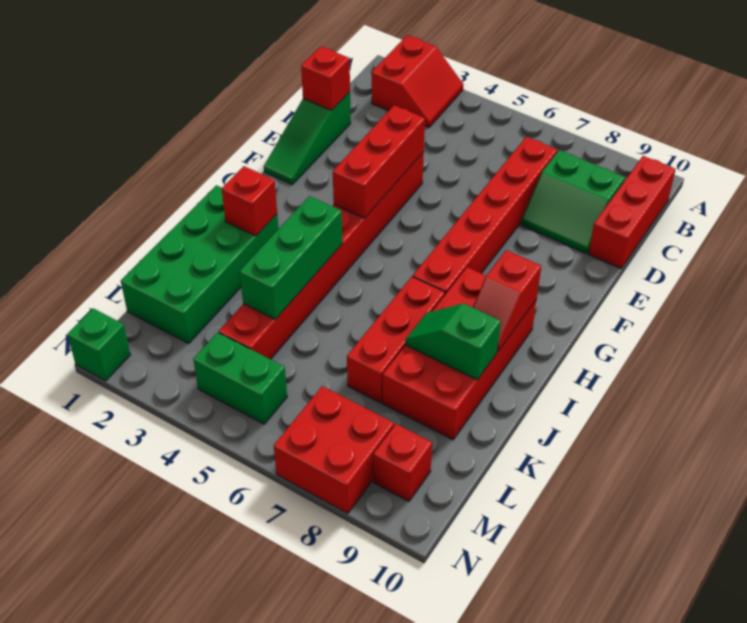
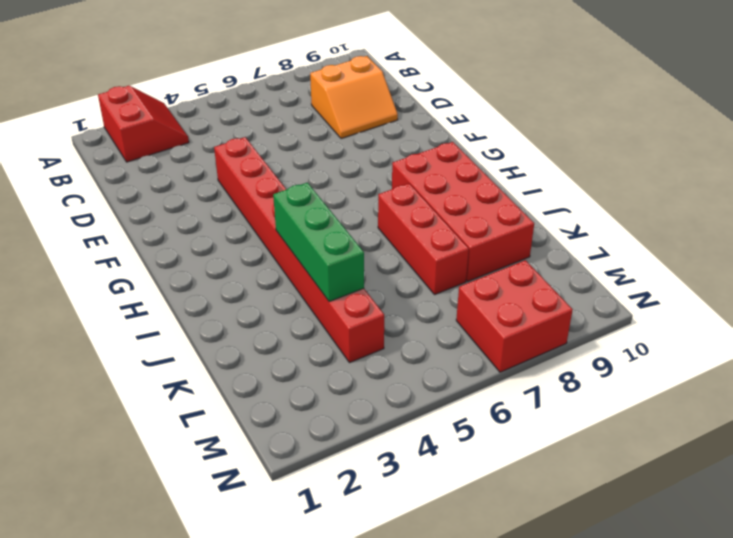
orange 2x2 slope [310,56,398,139] -> green 2x2 slope [521,150,625,253]
none -> red 1x3 brick [588,156,675,268]
none -> red 1x6 brick [413,137,557,294]
none -> green 1x3 slope [264,92,351,184]

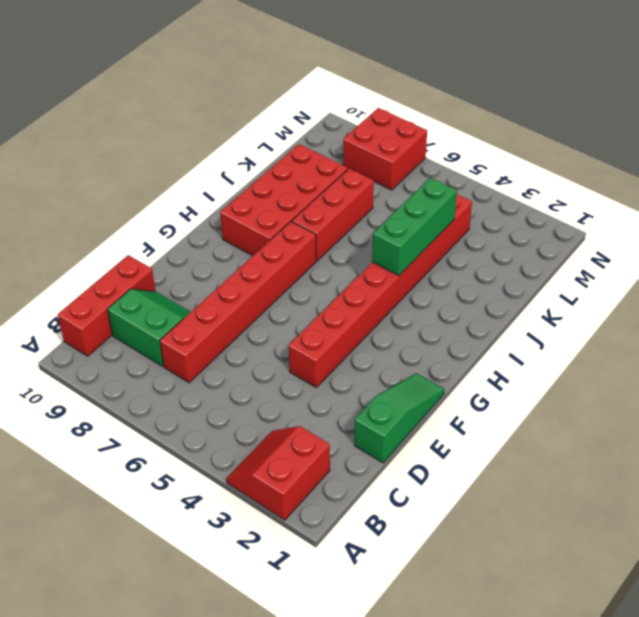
none -> green 2x4 brick [121,185,279,343]
none -> green 1x2 brick [193,332,287,424]
none -> red 1x1 brick [373,424,432,501]

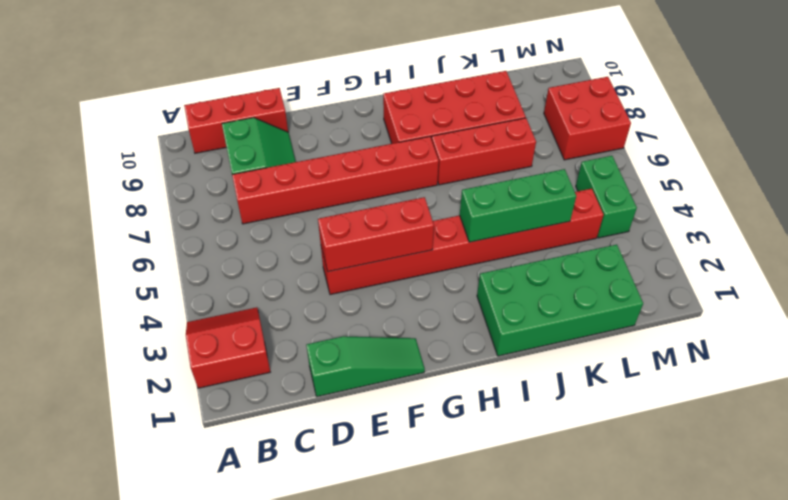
none -> red 1x1 brick [373,424,432,501]
none -> green 1x1 brick [67,308,130,381]
none -> red 1x1 brick [301,46,350,110]

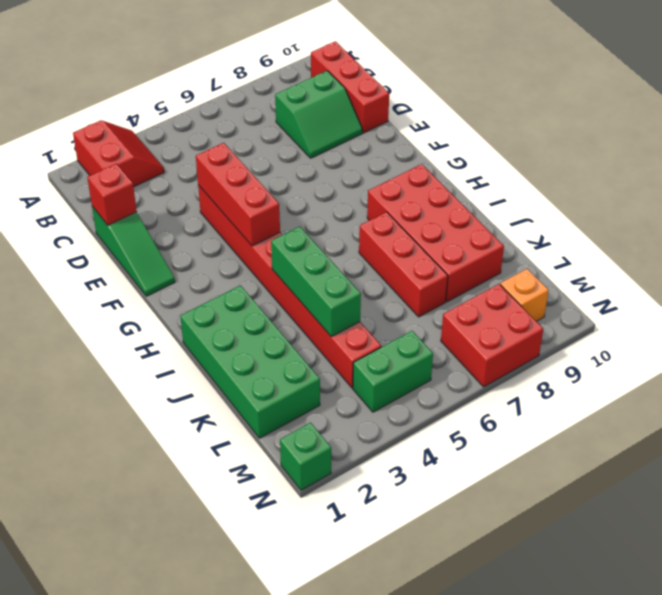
orange 1x1 brick [500,269,549,321] -> red 1x1 brick [373,424,432,501]
none -> red 1x6 brick [413,137,557,294]
none -> red 1x2 slope [473,250,541,351]
none -> red 1x1 brick [222,166,277,236]

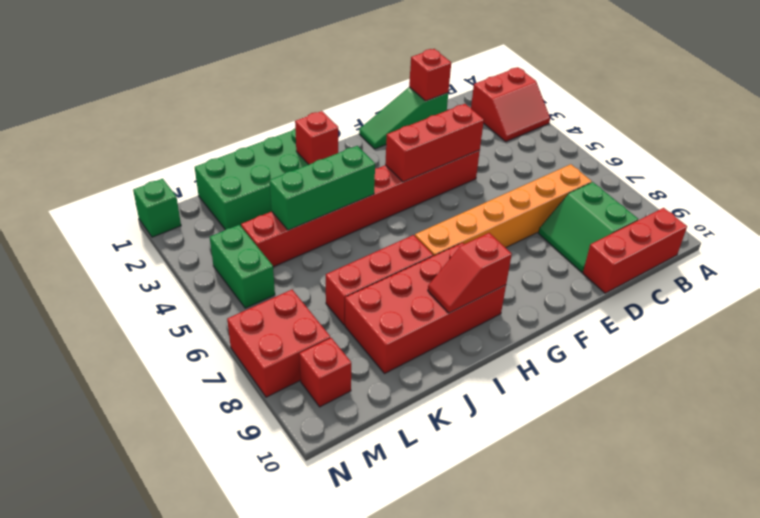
orange 1x6 brick [415,164,592,256] -> red 1x6 brick [413,137,557,294]
none -> green 1x2 slope [405,303,501,380]

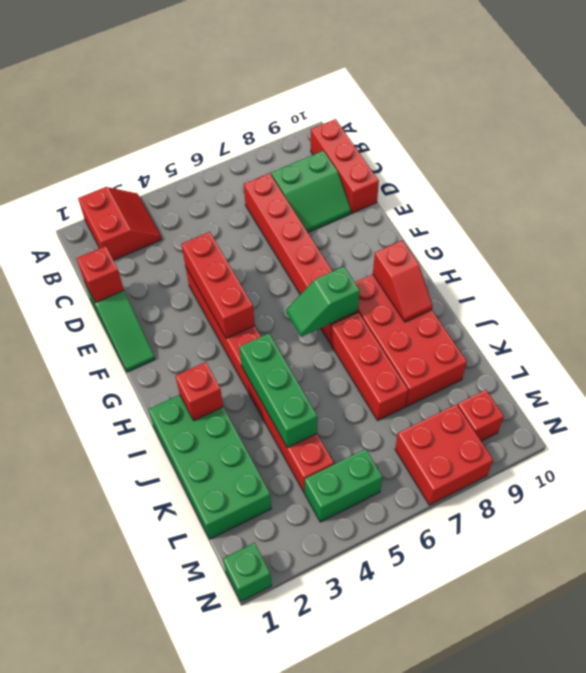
green 1x2 slope [286,266,360,337] -> green 1x2 slope moved to [405,303,501,380]

